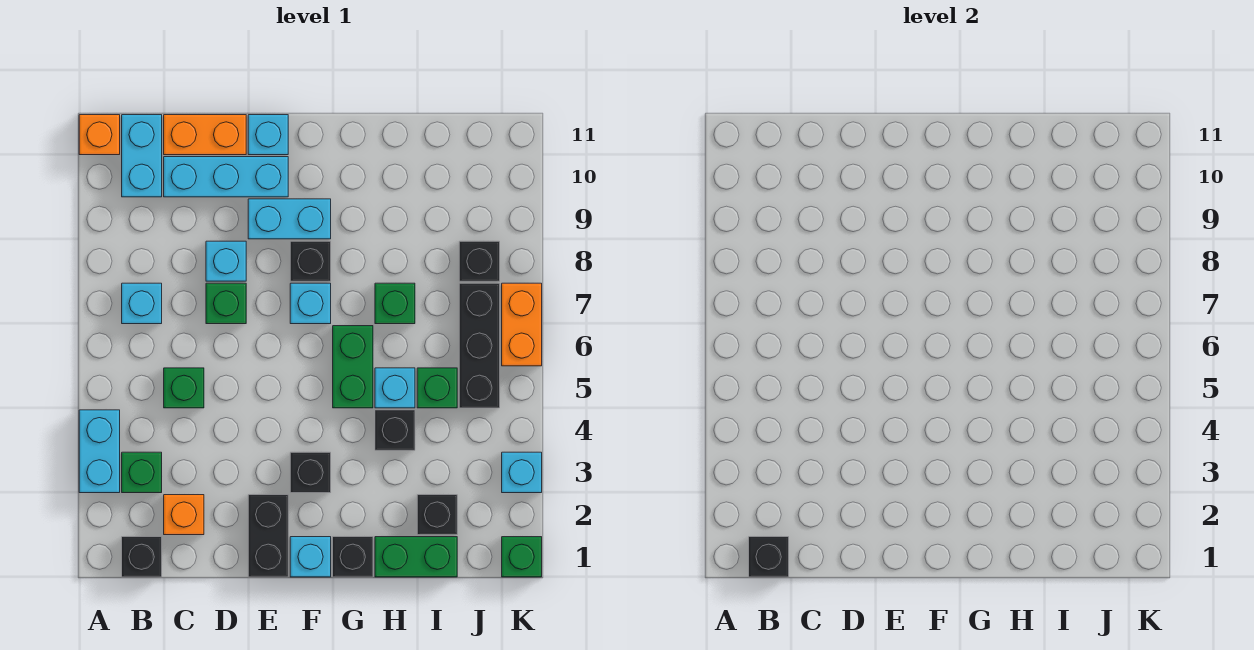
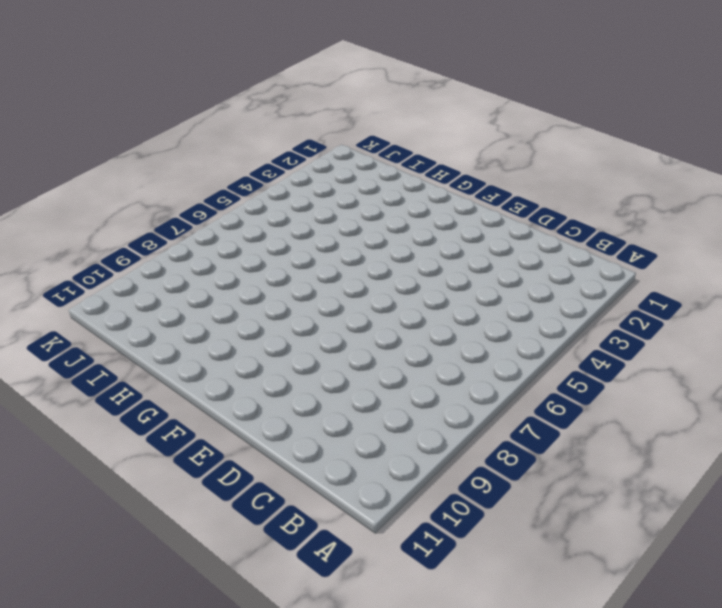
none -> cyan 1x2 brick [79,410,120,493]
none -> orange 1x1 brick [79,115,120,155]
none -> black 1x1 brick [122,537,162,577]
none -> green 1x1 brick [122,452,162,493]

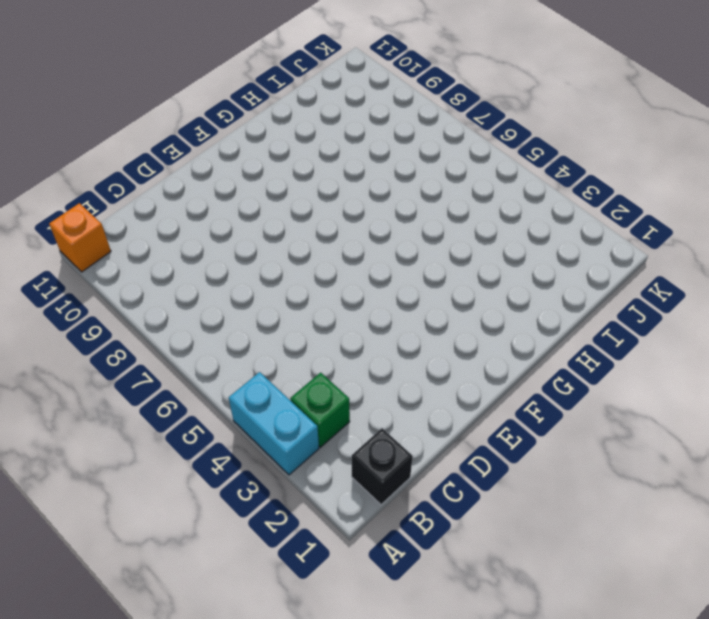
none -> cyan 1x1 brick [122,283,162,324]
none -> cyan 1x2 brick [122,115,162,197]
none -> orange 1x1 brick [164,495,204,535]
none -> green 1x1 brick [164,368,204,408]

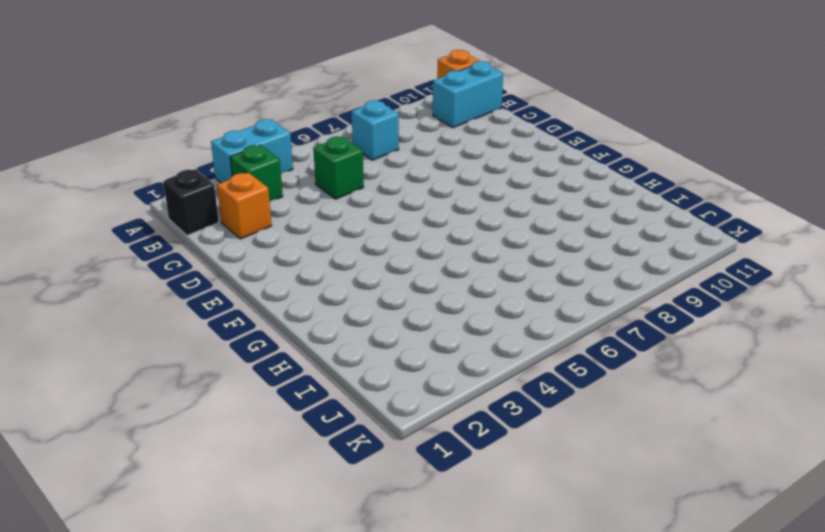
none -> cyan 1x3 brick [164,157,288,197]
none -> orange 1x2 brick [164,115,246,155]
none -> green 1x1 brick [206,283,246,324]
none -> cyan 1x1 brick [206,241,246,281]

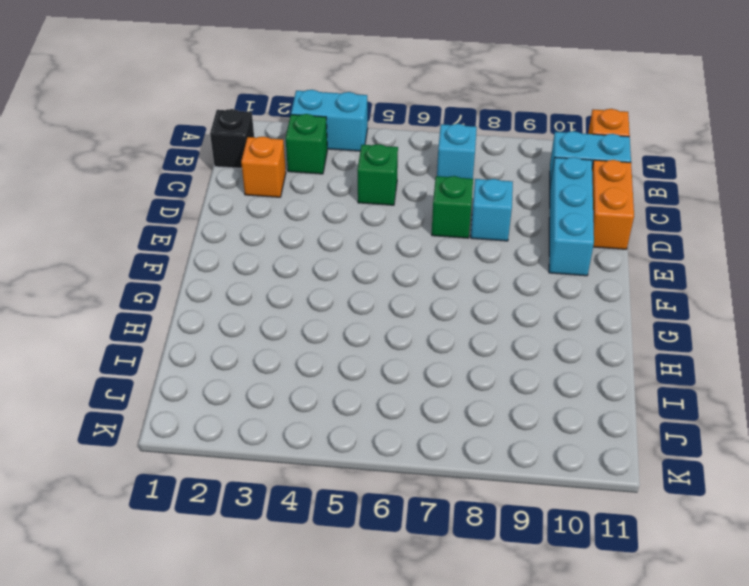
none -> black 1x2 brick [248,495,288,577]
none -> cyan 1x2 brick [248,199,331,239]
none -> cyan 1x1 brick [248,115,288,155]
none -> cyan 1x1 brick [290,537,331,577]

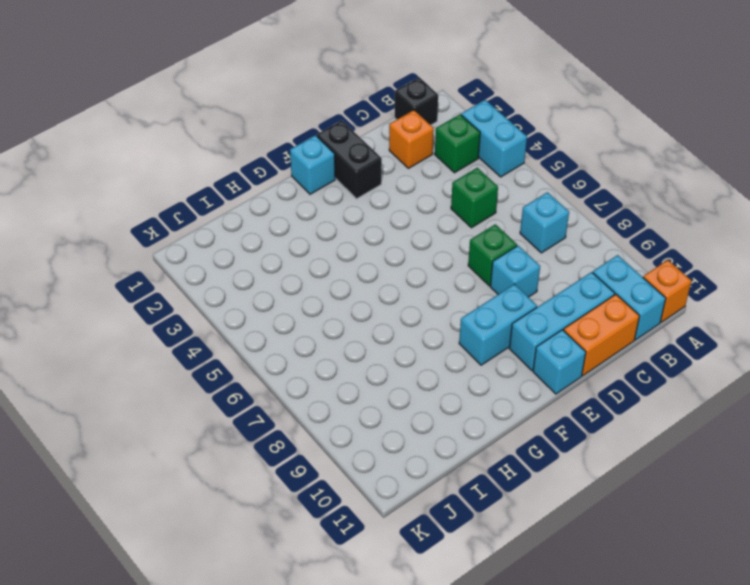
none -> black 1x1 brick [290,452,331,493]
none -> cyan 1x1 brick [290,283,331,324]
none -> black 1x1 brick [290,241,331,281]
none -> black 1x1 brick [333,537,373,577]

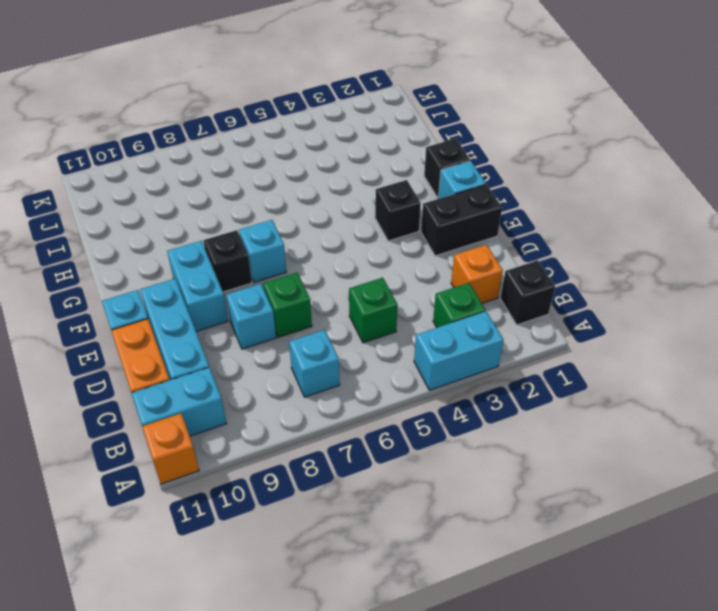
none -> green 1x2 brick [333,326,373,408]
none -> green 1x2 brick [375,537,457,577]
none -> black 1x1 brick [375,410,415,450]
none -> cyan 1x1 brick [375,368,415,408]

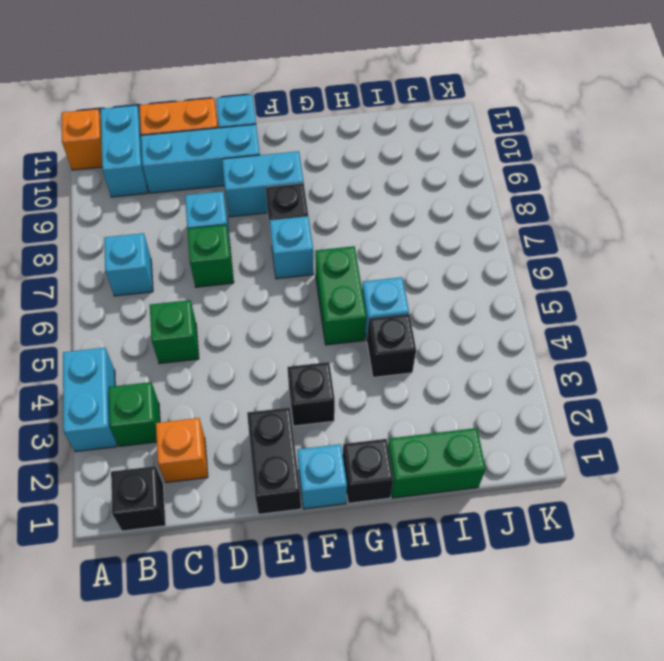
none -> green 1x1 brick [375,283,415,324]
none -> black 1x1 brick [417,495,457,535]
none -> green 1x1 brick [417,368,457,408]
none -> black 1x3 brick [459,283,500,408]

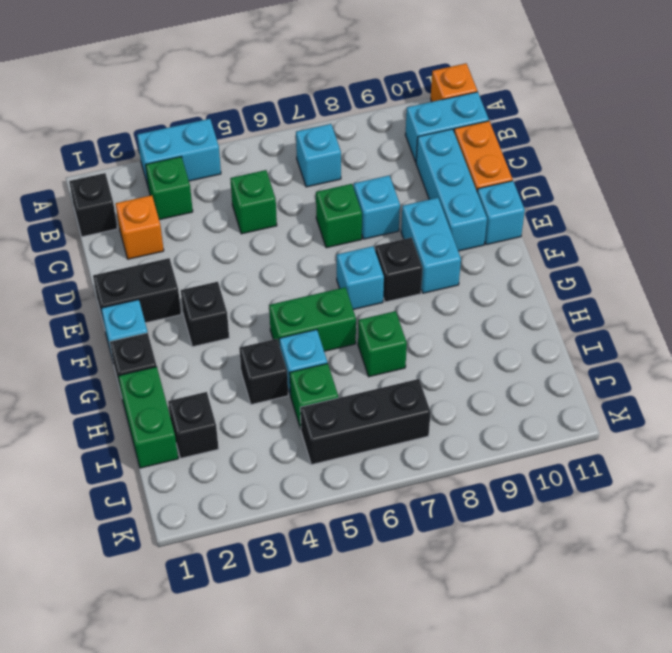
none -> black 1x1 brick [459,241,500,281]
none -> green 1x1 brick [502,537,542,577]
none -> cyan 1x1 brick [502,452,542,493]
none -> orange 1x2 brick [502,283,542,366]

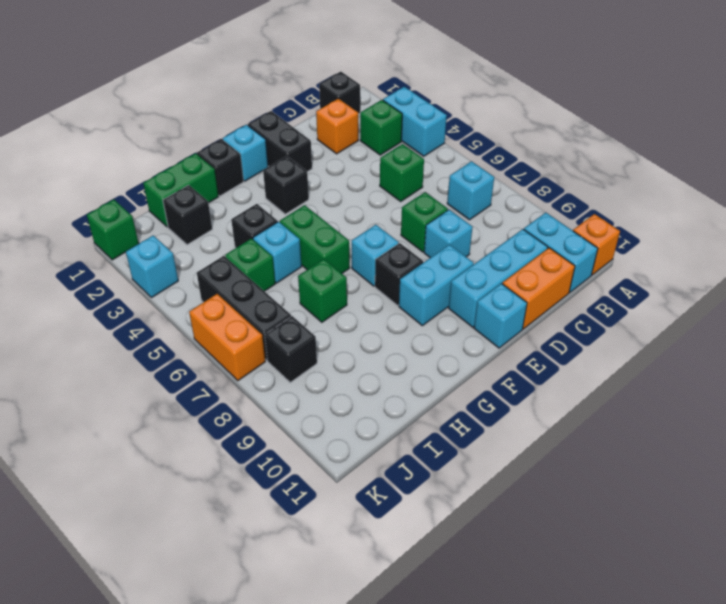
none -> black 1x1 brick [749,537,789,577]

